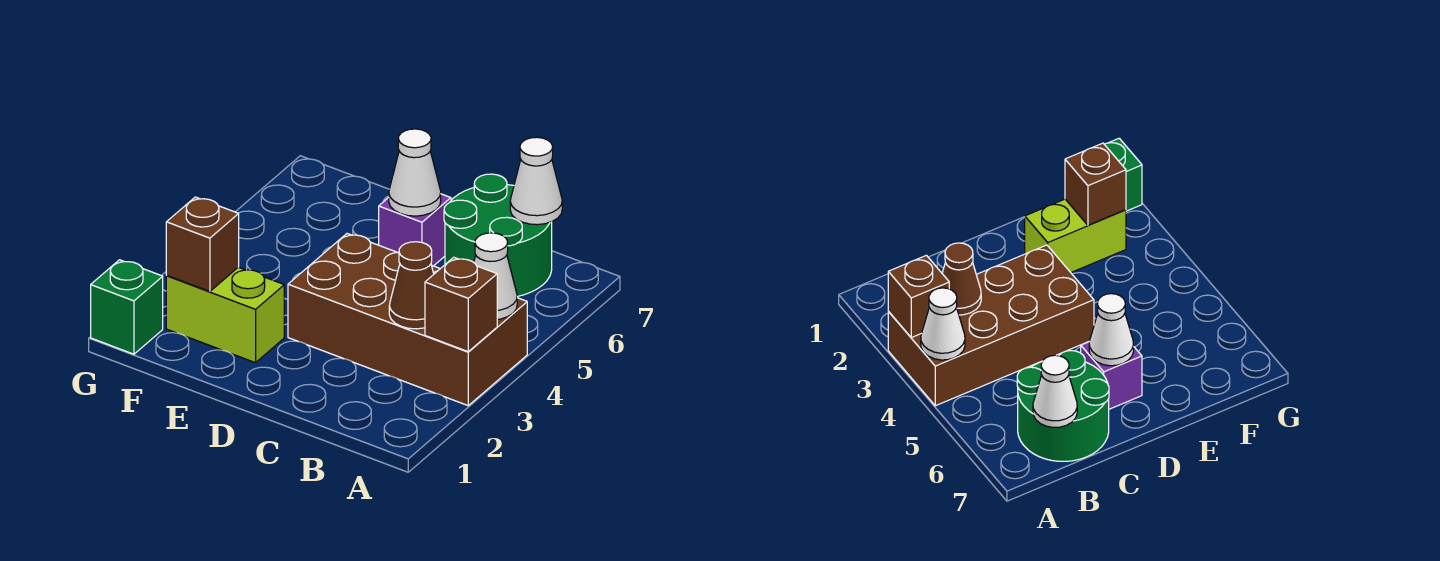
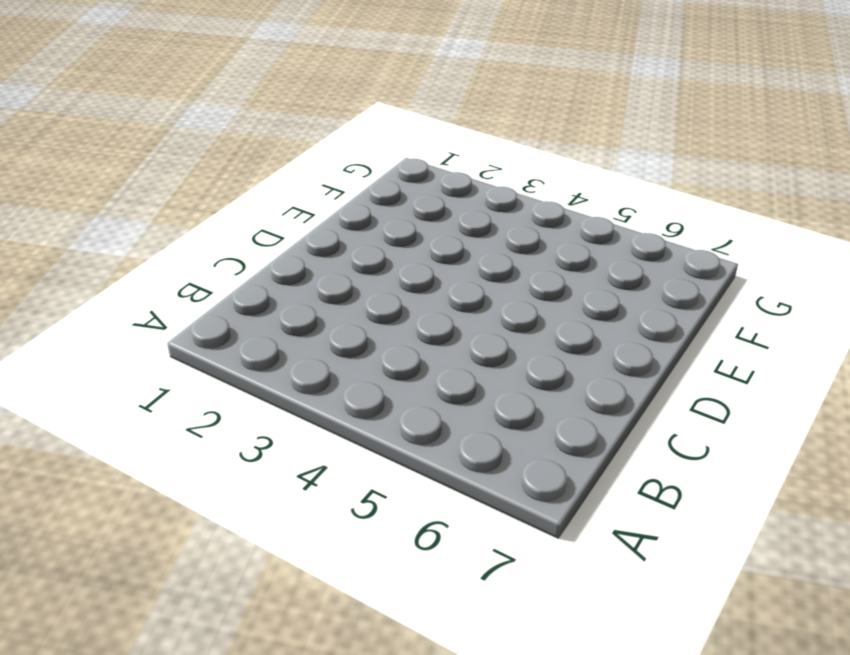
none -> brown 2x4 brick [288,234,527,405]
none -> green 2x2 round brick [444,174,552,297]

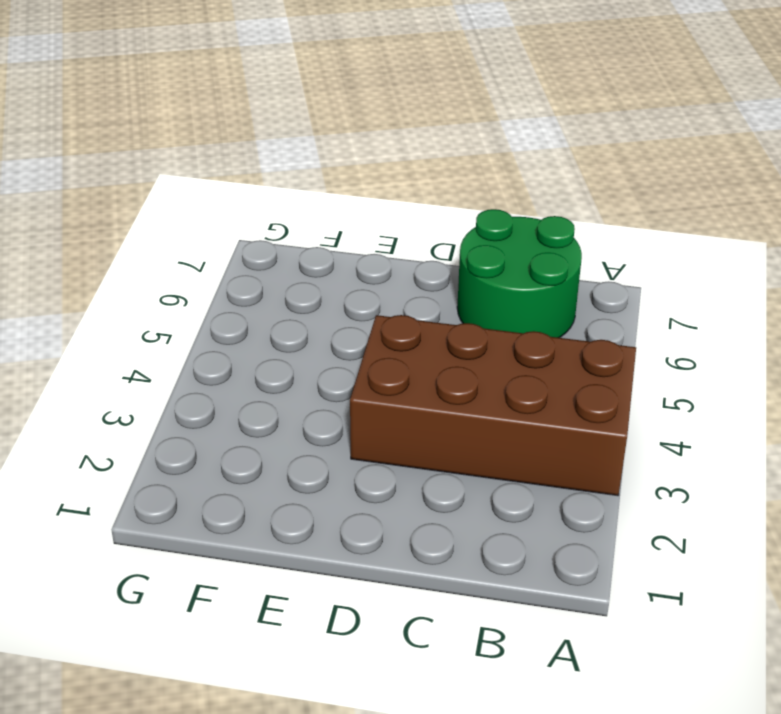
none -> purple 1x1 brick [379,194,451,266]
none -> lime 1x2 brick [166,267,284,363]

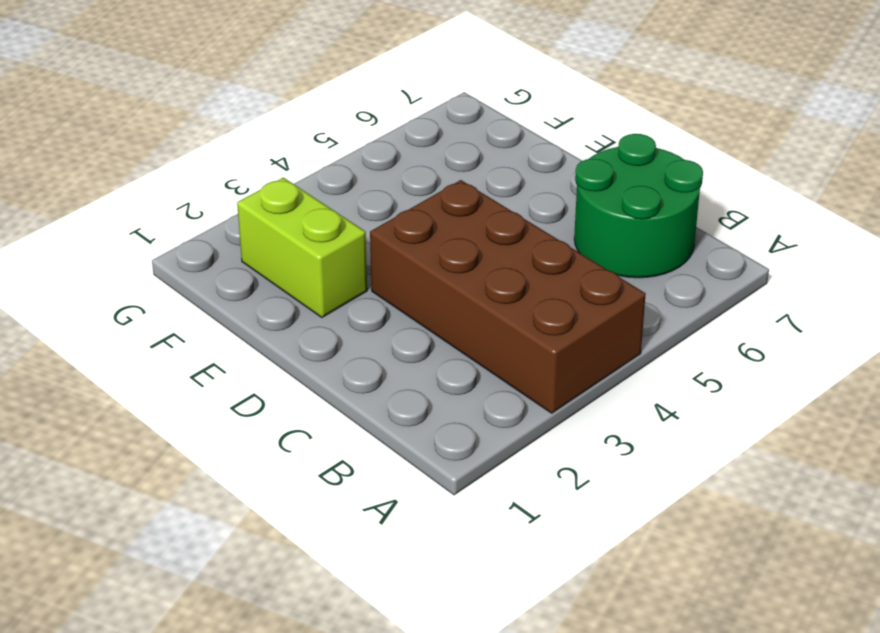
none -> purple 1x1 brick [379,194,451,266]
none -> green 1x1 brick [91,260,163,354]

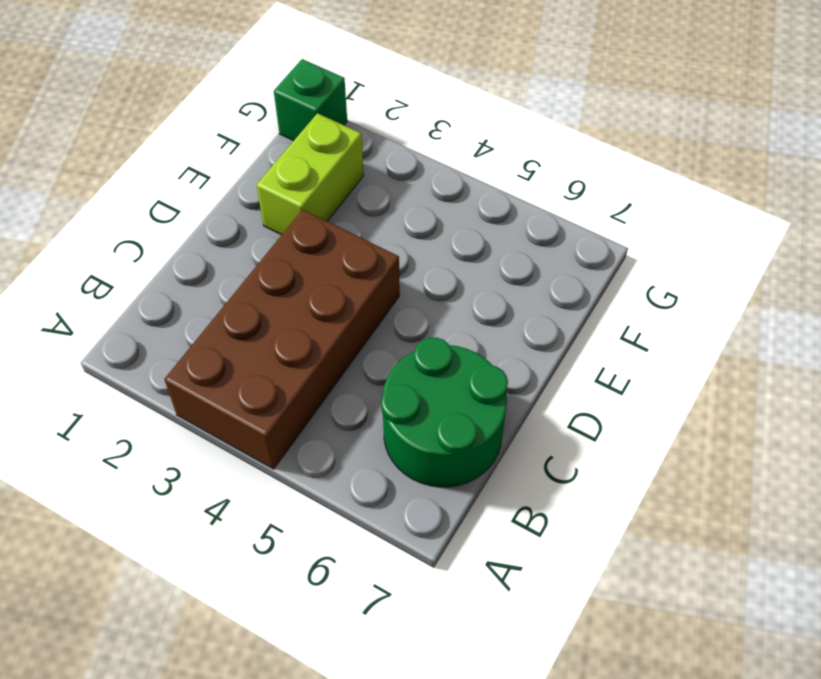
none -> purple 1x1 brick [379,194,451,266]
none -> brown 1x1 brick [425,257,497,352]

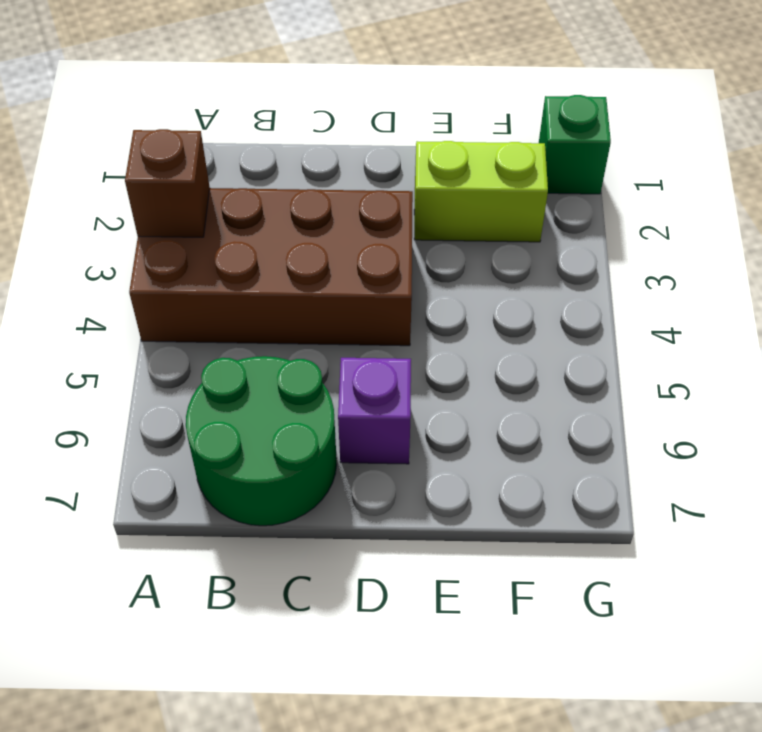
none -> white 1x1 cone [474,233,517,319]
none -> brown 1x1 cone [389,242,434,329]

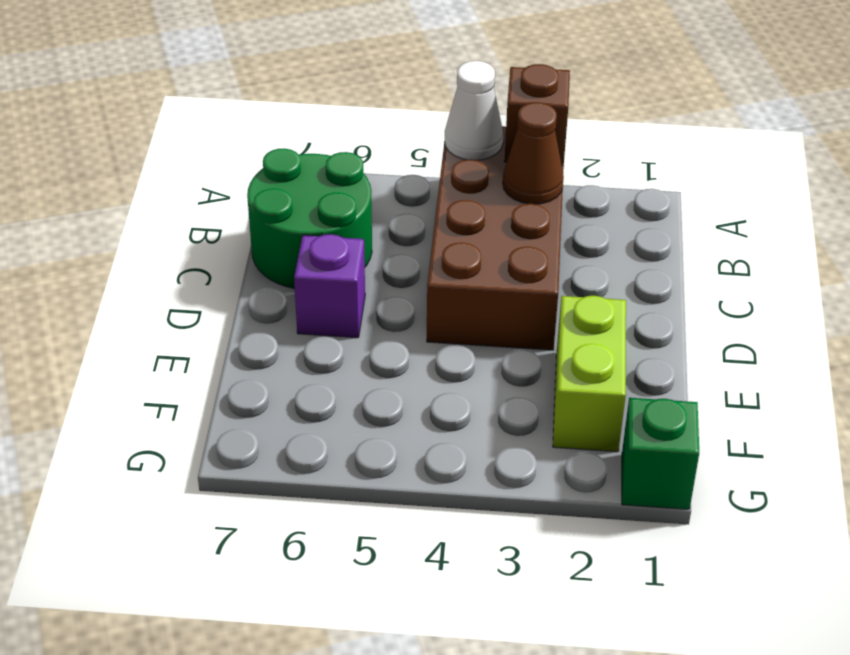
none -> white 1x1 cone [510,137,562,225]
none -> white 1x1 cone [389,129,441,216]

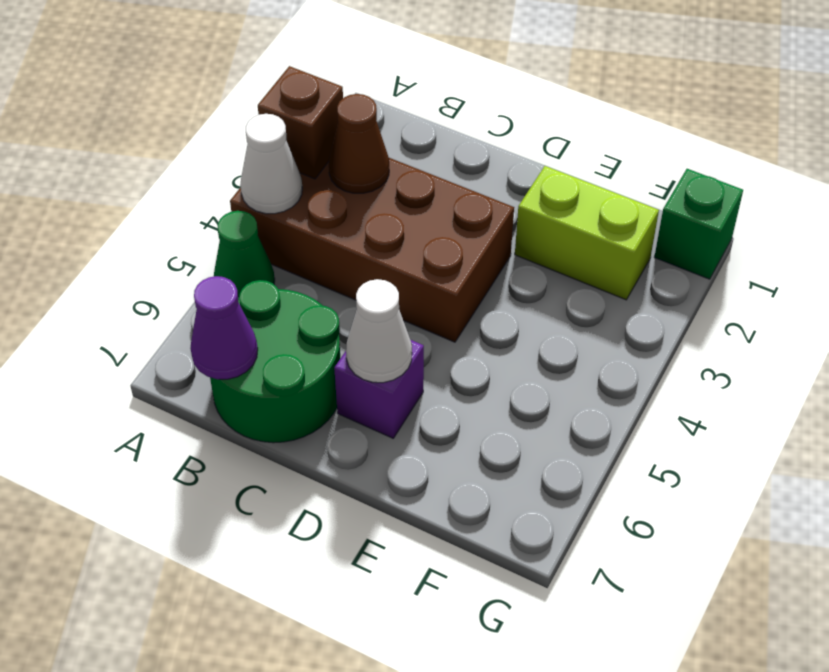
green 1x1 cone [214,211,275,298] -> none
purple 1x1 cone [190,276,258,379] -> white 1x1 cone [510,137,562,225]
none -> brown 1x1 brick [166,197,239,292]

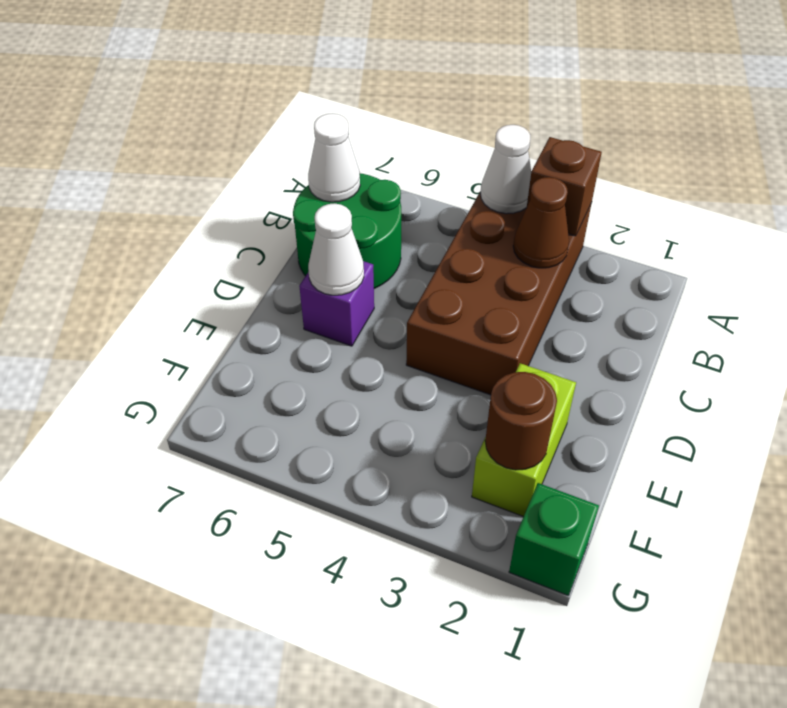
brown 1x1 round brick [485,372,557,470] -> brown 1x1 brick [166,197,239,292]

